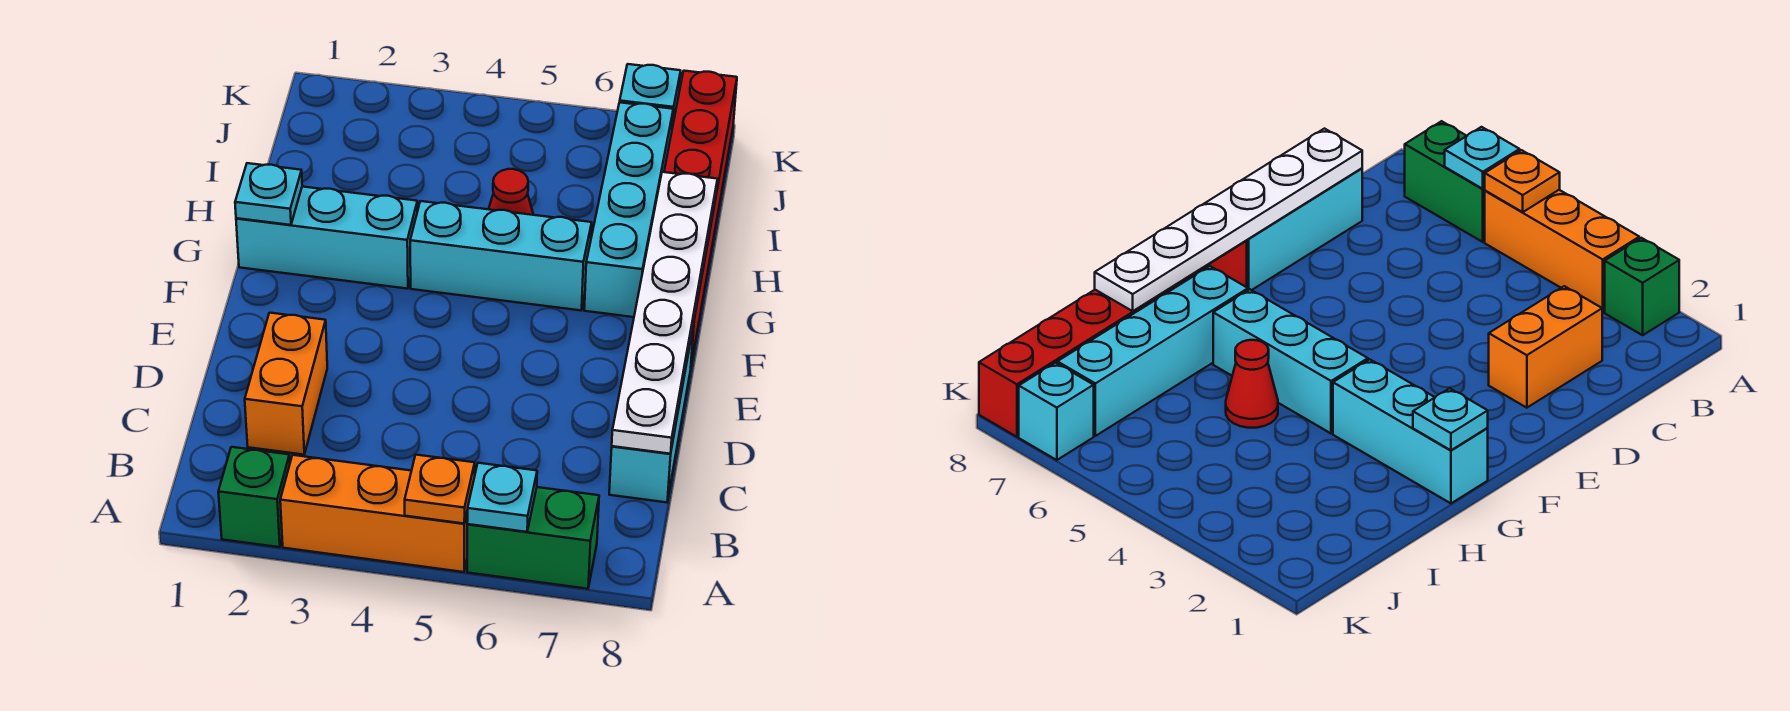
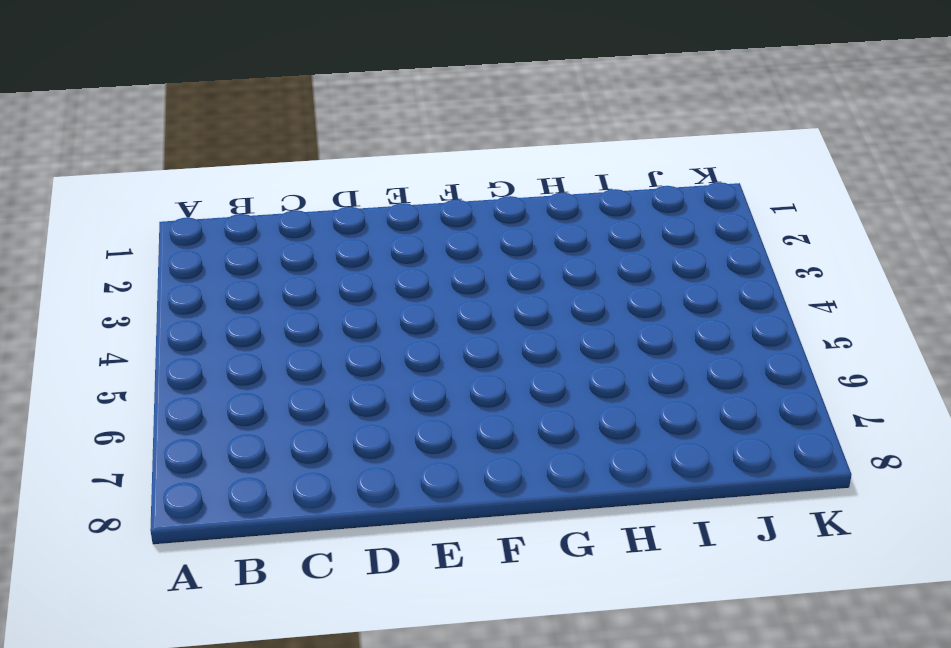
none -> green 1x1 brick [218,447,290,547]
none -> orange 1x3 brick [280,455,468,572]
none -> green 1x2 brick [467,487,599,589]

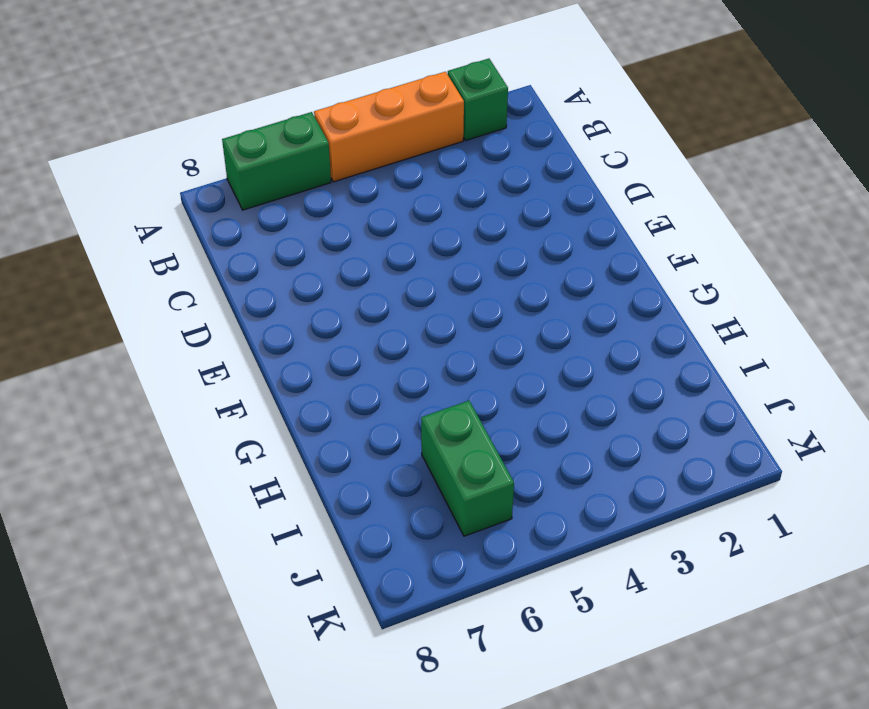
green 1x2 brick [421,401,514,536] -> none
none -> orange 1x2 brick [245,313,327,455]
none -> cyan 1x3 brick [609,325,694,502]
none -> red 1x6 brick [664,71,737,365]

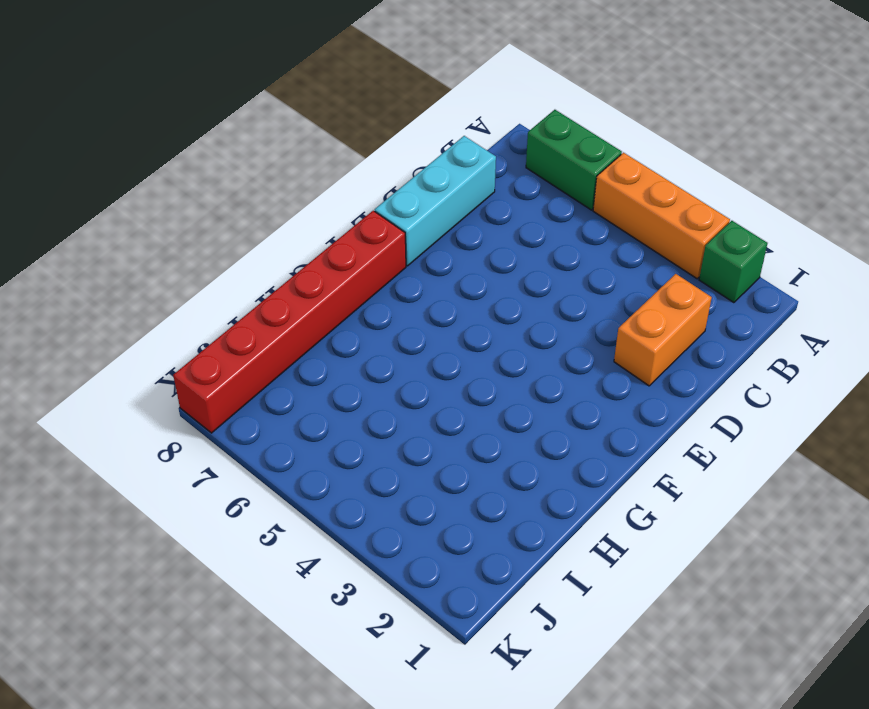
none -> cyan 1x3 brick [236,187,417,289]
none -> cyan 1x3 brick [410,201,592,310]
none -> cyan 1x4 brick [584,102,673,317]

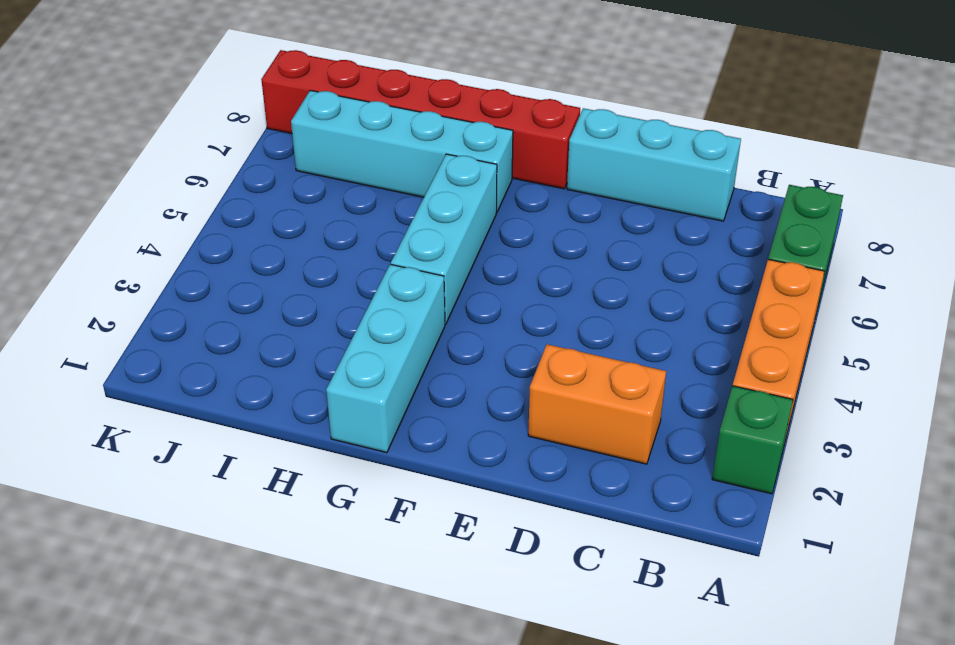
none -> red 1x1 cone [489,169,533,215]
none -> cyan 1x1 brick [620,64,681,128]
none -> orange 1x1 plate [405,455,475,524]

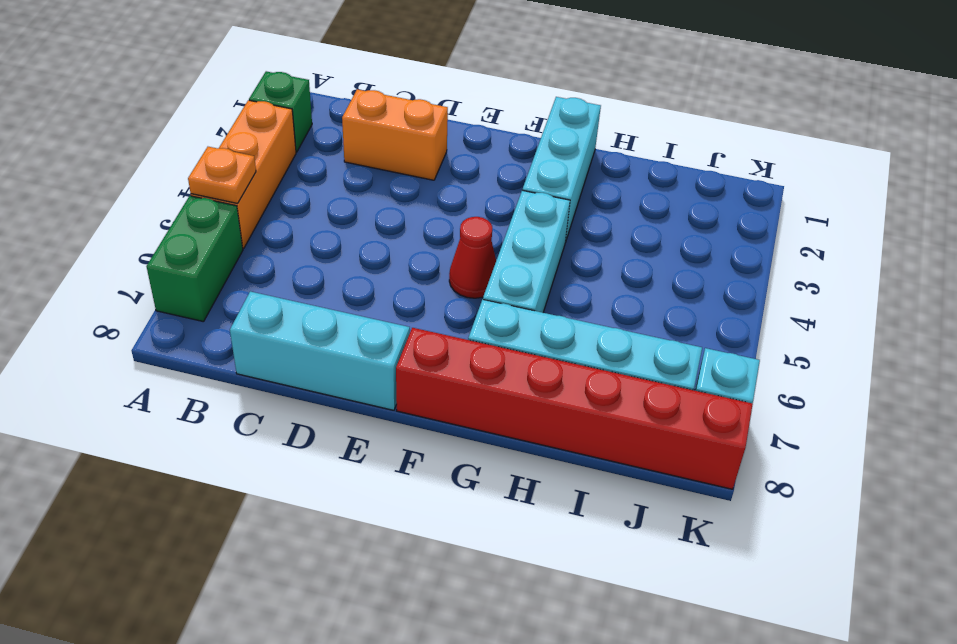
red 1x1 cone [449,217,496,298] -> red 1x1 cone moved to [489,169,533,215]
none -> cyan 1x1 plate [467,463,537,532]
none -> white 1x6 plate [612,172,717,454]
none -> cyan 1x1 plate [235,163,302,225]

